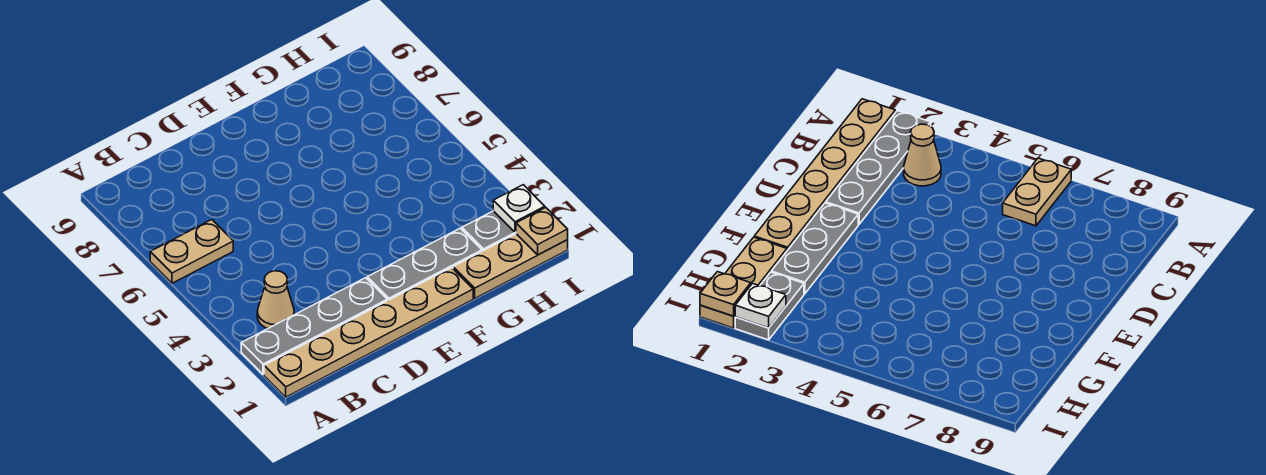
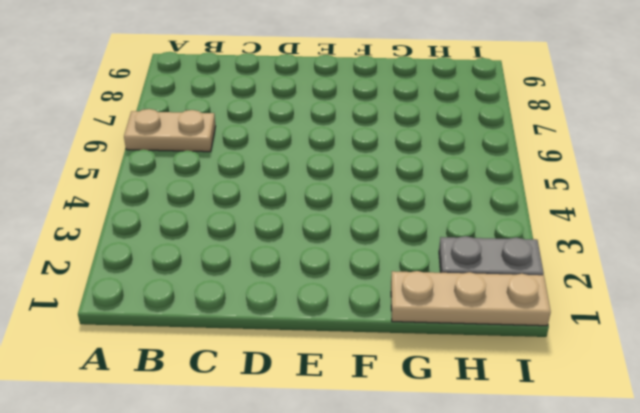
none -> tan 1x6 plate [264,268,473,397]
none -> grey 1x4 plate [241,278,387,374]

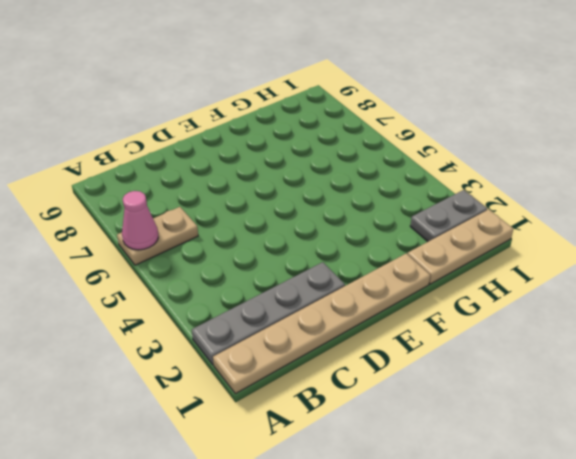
pink 1x1 cone [122,191,158,250] -> none
none -> tan 1x1 cone [257,271,294,328]
none -> grey 1x3 plate [367,228,482,301]

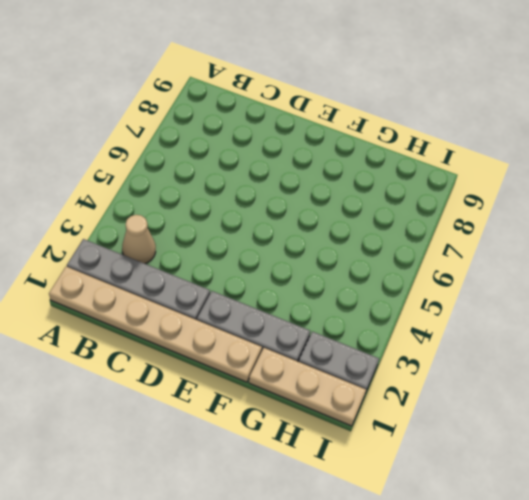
none -> tan 1x2 plate [150,220,233,283]
none -> tan 1x1 plate [516,208,568,255]

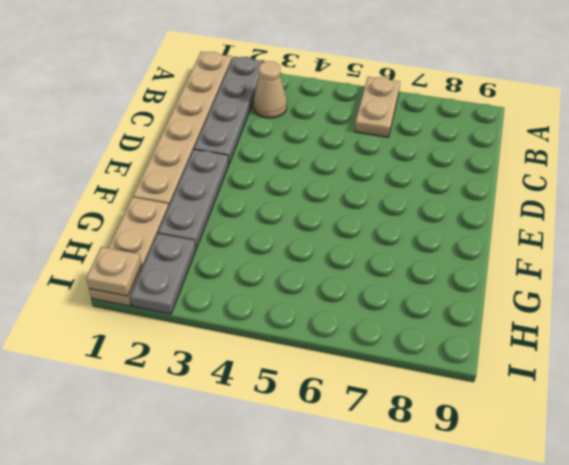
none -> white 1x1 plate [493,185,545,232]

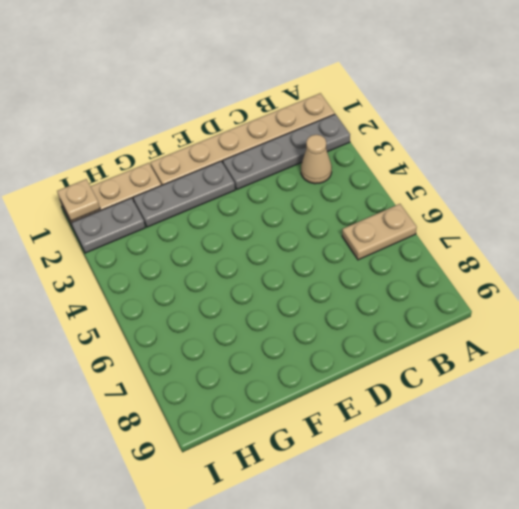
none -> white 1x1 plate [493,185,545,232]

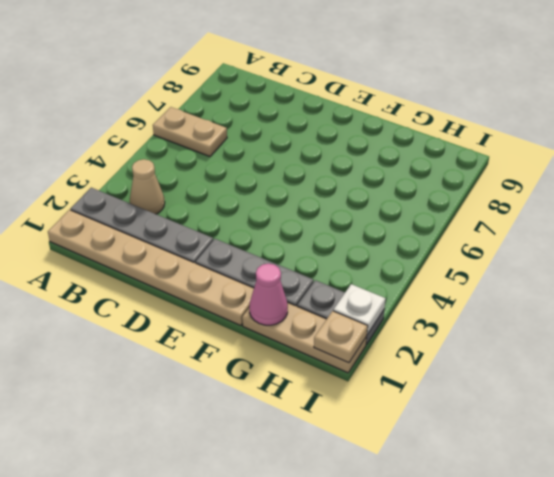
pink 1x1 cone [249,263,288,325] -> none

